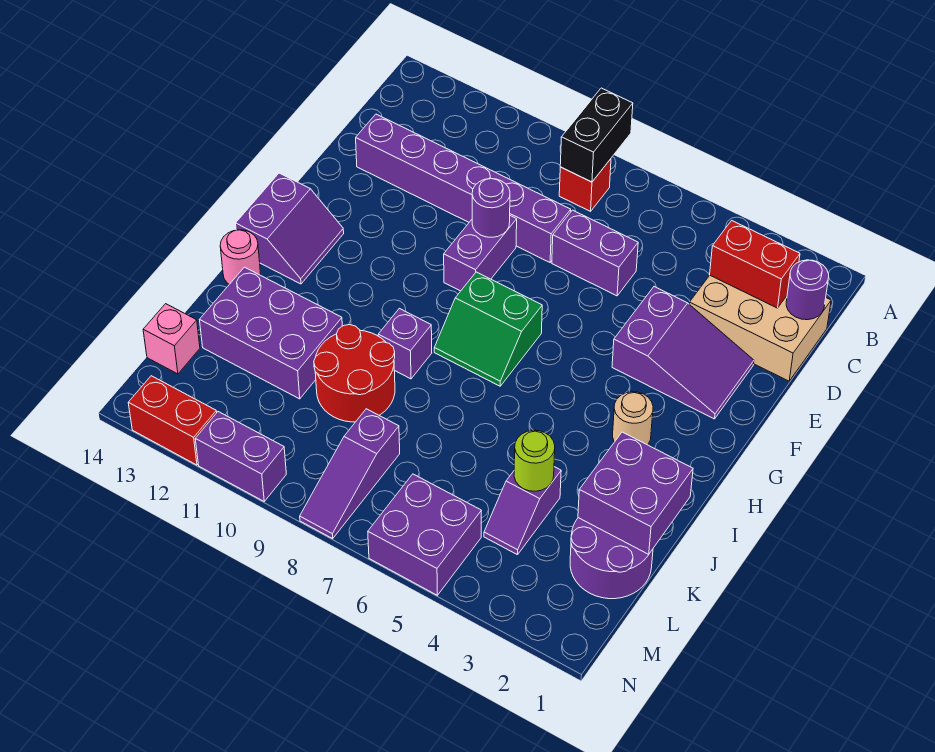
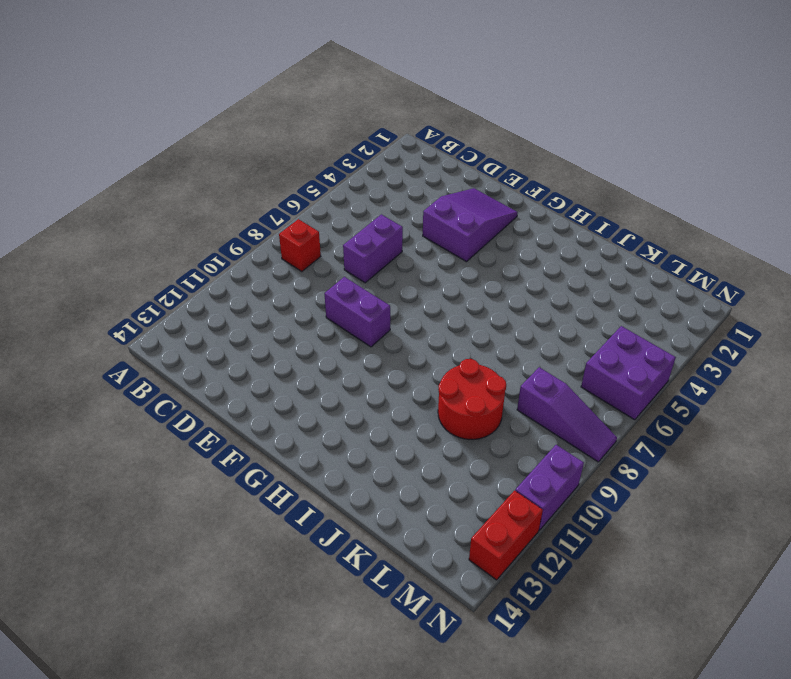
none -> tan 2x3 brick [689,275,831,381]
none -> purple 1x6 brick [356,114,571,262]
none -> green 2x2 slope [434,272,542,386]

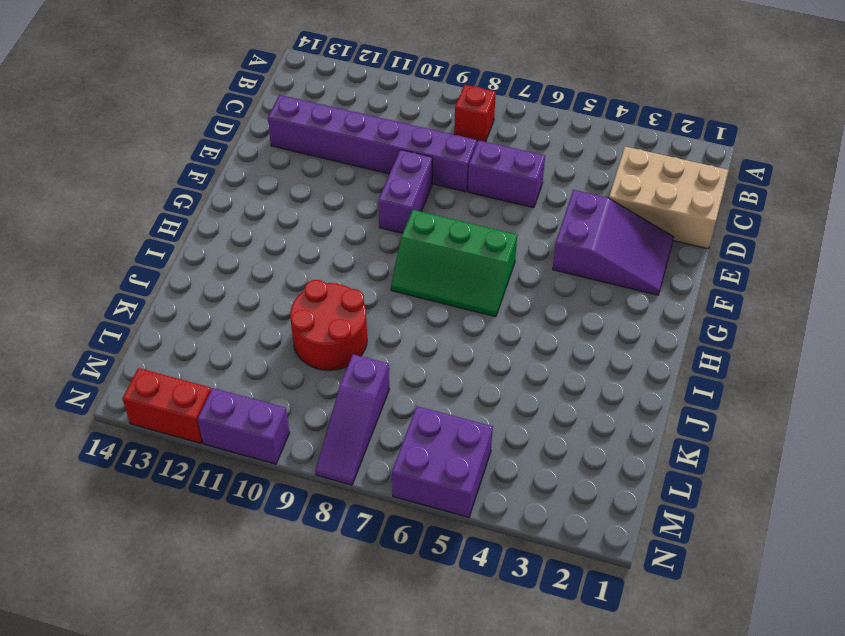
green 2x3 slope [391,210,517,317] -> green 2x2 slope [434,272,542,386]
none -> purple 2x2 slope [236,173,344,284]
none -> tan 1x1 round brick [612,392,653,445]
none -> purple 1x1 brick [378,308,432,379]

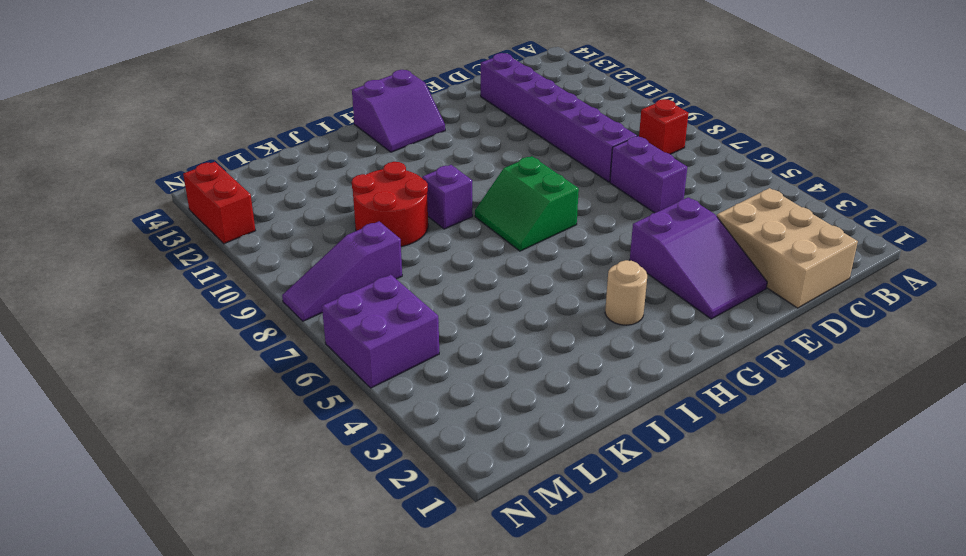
none -> purple 1x2 brick [444,216,517,291]
none -> pink 1x1 round brick [220,230,260,284]
none -> purple 2x3 brick [200,267,342,399]

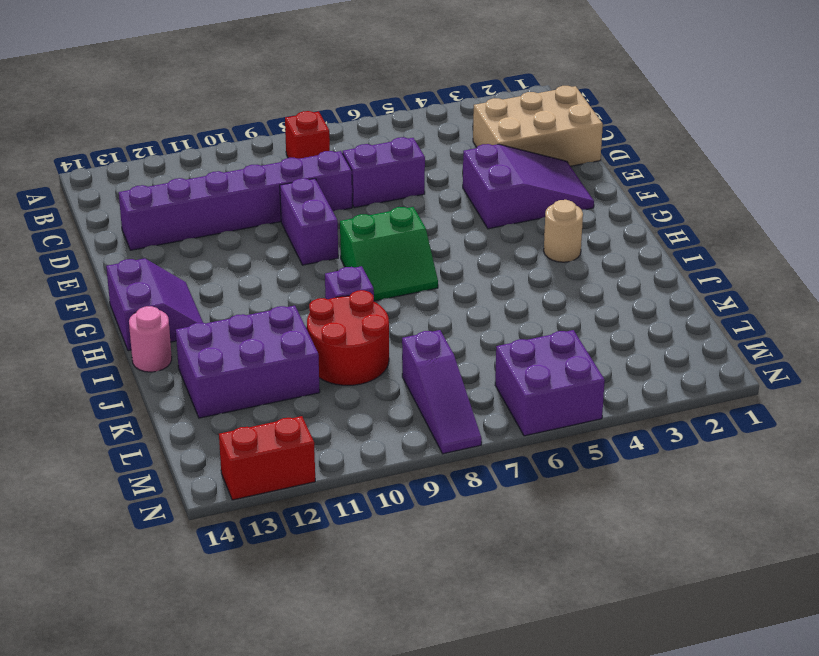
none -> purple 2x2 round brick [570,518,653,599]
none -> purple 1x2 slope [484,467,561,555]
none -> pink 1x1 brick [143,304,200,374]

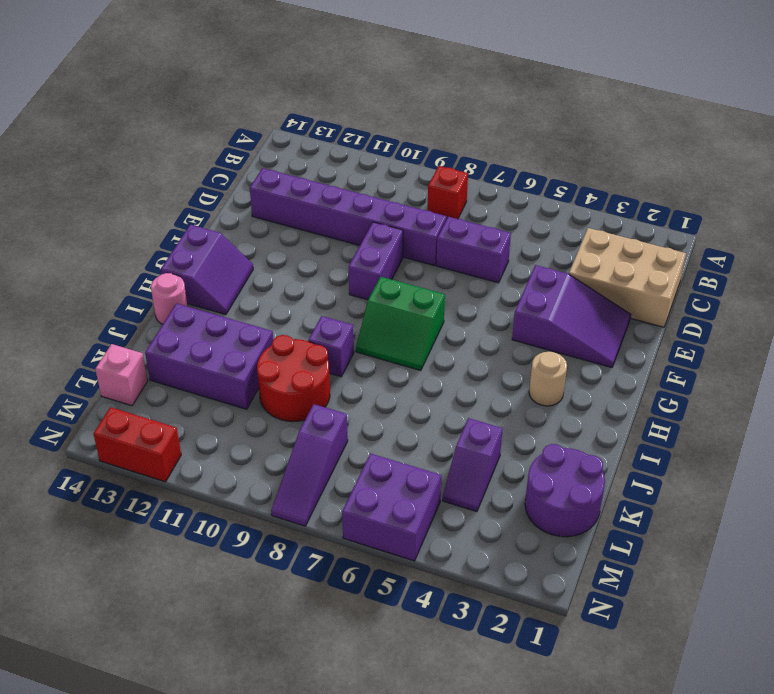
none -> purple 1x2 brick [195,412,286,501]
none -> black 1x2 brick [560,88,633,182]
none -> purple 1x1 round brick [786,260,829,320]

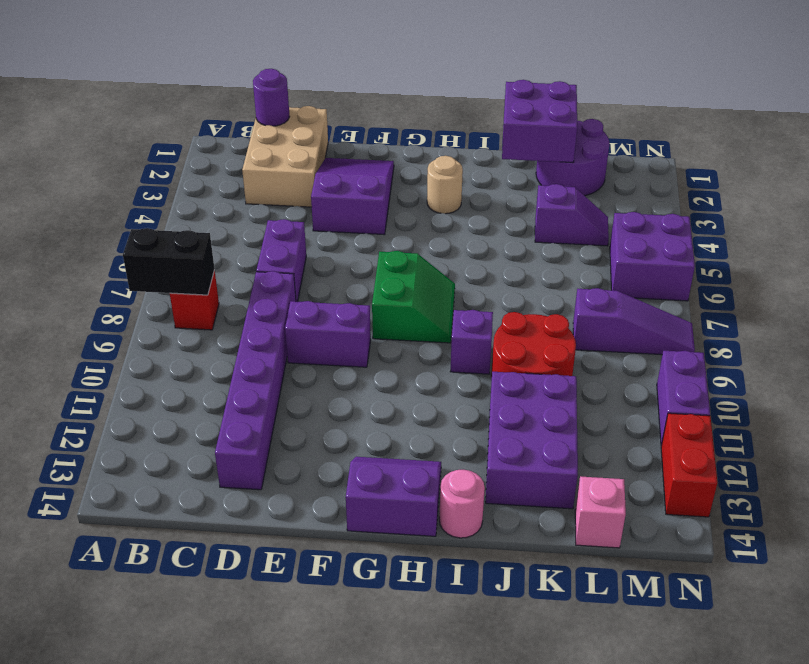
none -> red 1x2 brick [710,221,800,308]
none -> purple 1x1 round brick [472,179,510,237]
none -> lime 1x1 round brick [514,430,555,491]

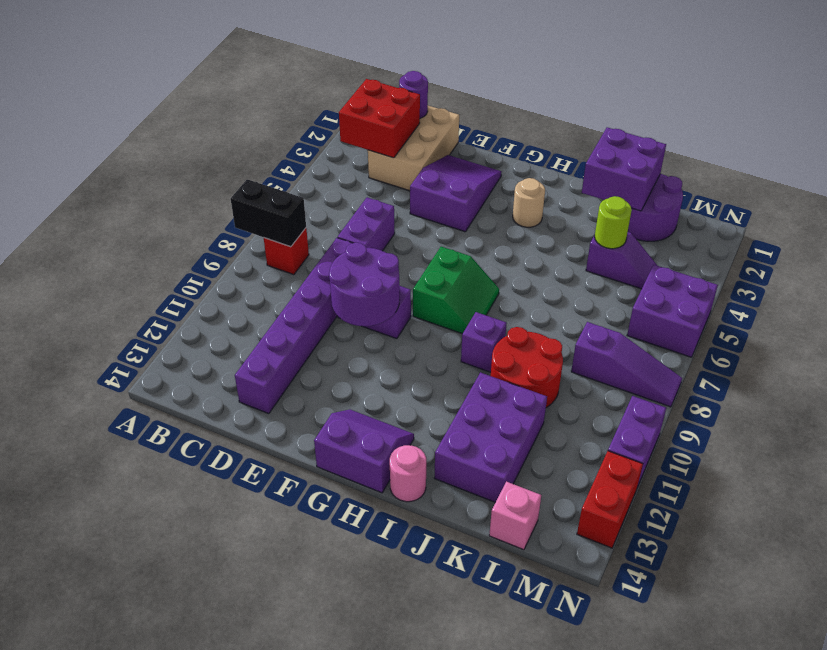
red 2x2 brick [339,79,420,158] -> red 1x2 brick [710,221,800,308]
purple 2x2 round brick [329,243,399,326] -> purple 1x1 round brick [472,179,510,237]

